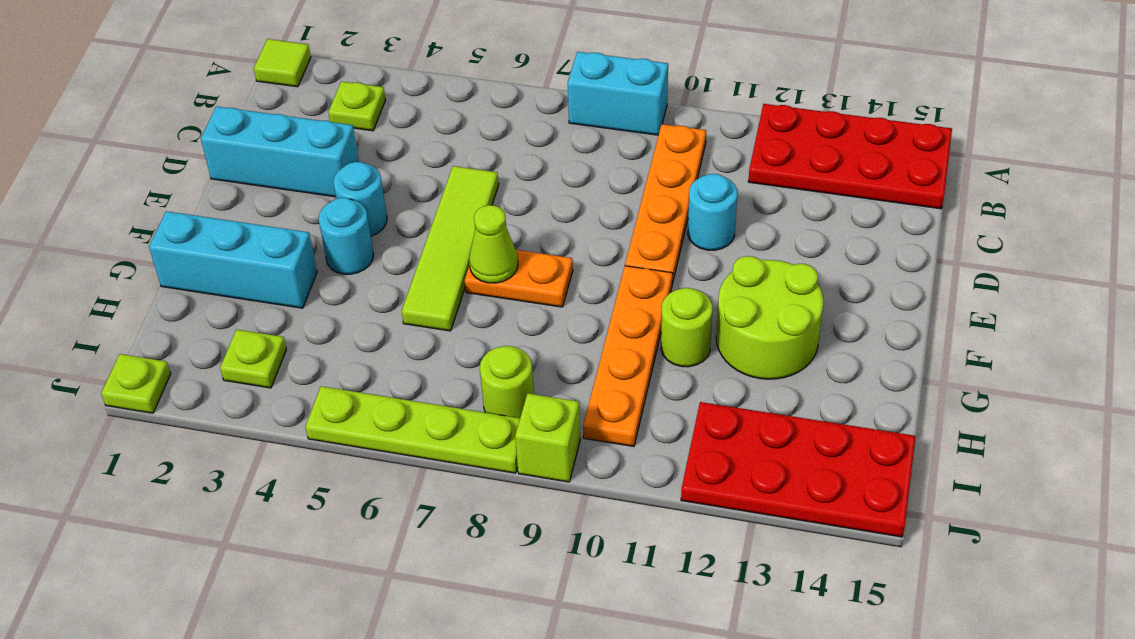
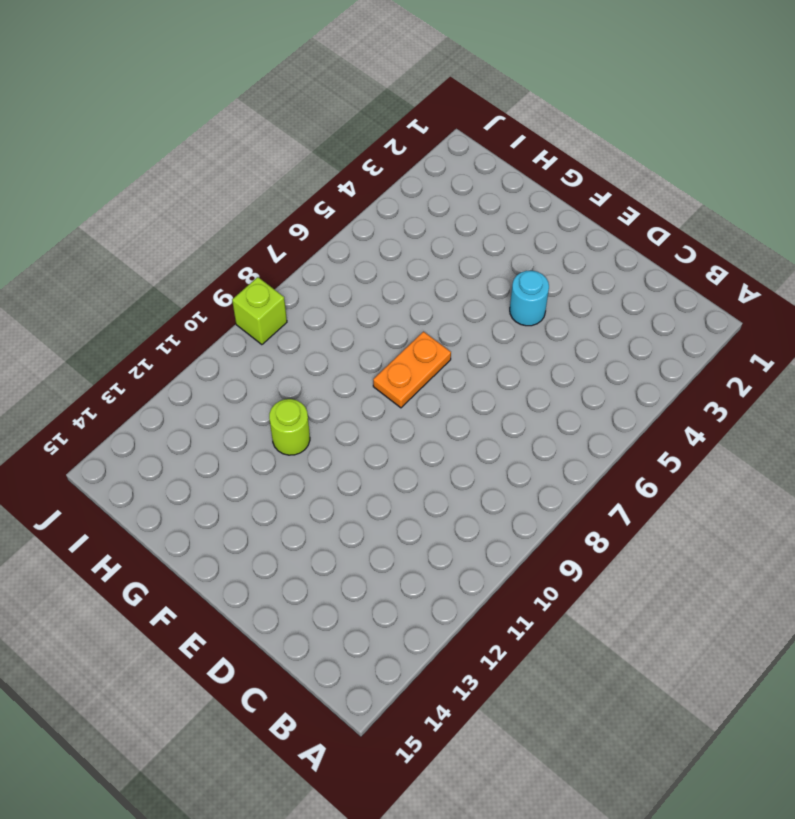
none -> lime 1x1 tile [254,39,311,87]
none -> cyan 1x2 brick [568,52,668,135]
none -> red 2x4 plate [748,104,952,209]

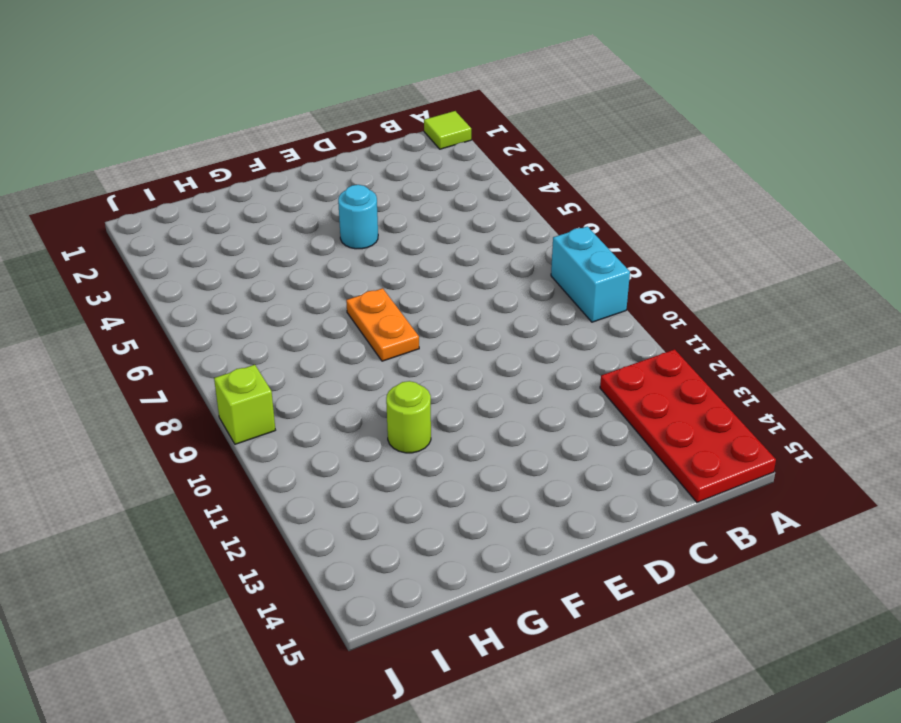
none -> lime 1x1 plate [328,81,385,131]
none -> orange 1x4 plate [625,124,706,283]
none -> cyan 1x3 brick [201,106,359,197]

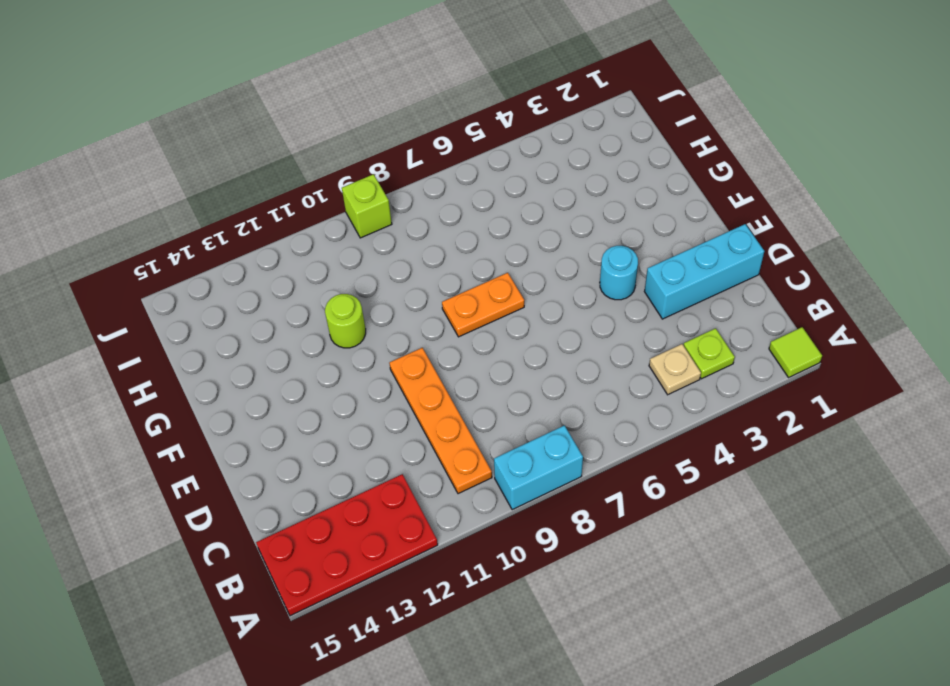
tan 1x1 plate [649,344,701,395] -> none
none -> lime 1x4 tile [402,166,499,331]
none -> cyan 1x1 round brick [688,174,737,250]
none -> cyan 1x1 round brick [318,198,374,274]

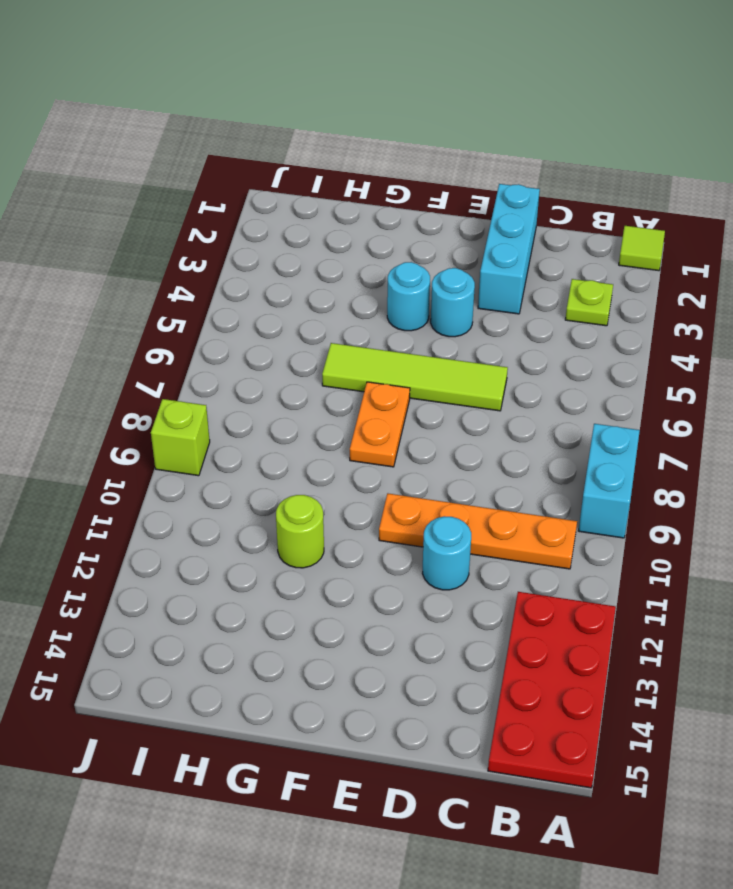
none -> orange 1x4 plate [583,266,673,446]
none -> lime 2x2 round brick [716,256,823,379]
none -> cyan 1x3 brick [149,211,317,308]

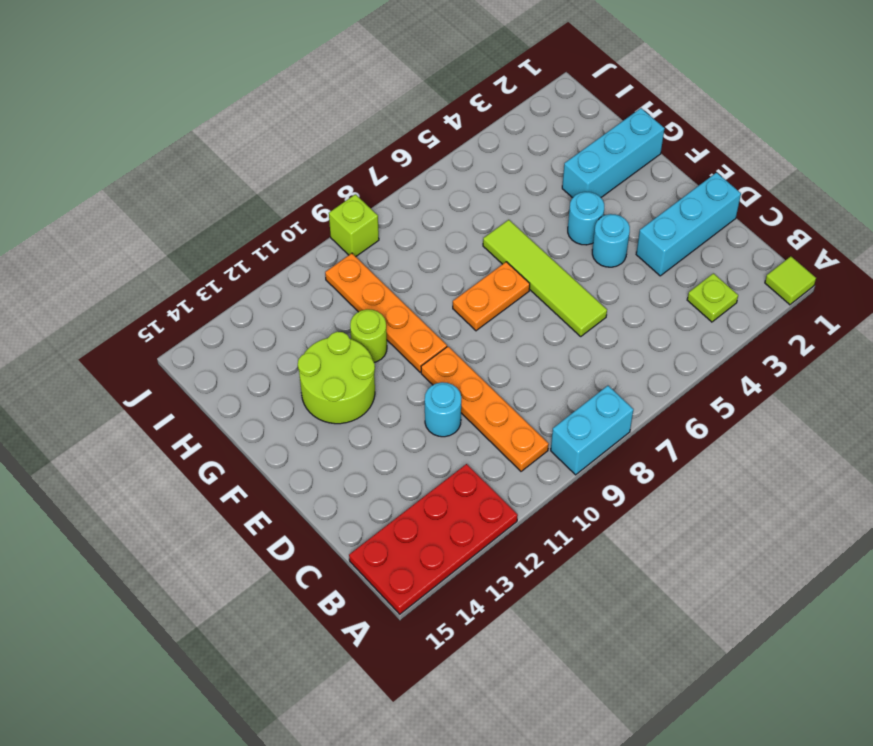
none -> lime 1x1 plate [220,330,286,388]
none -> lime 1x1 round brick [480,346,534,418]
none -> red 2x4 plate [681,402,916,537]

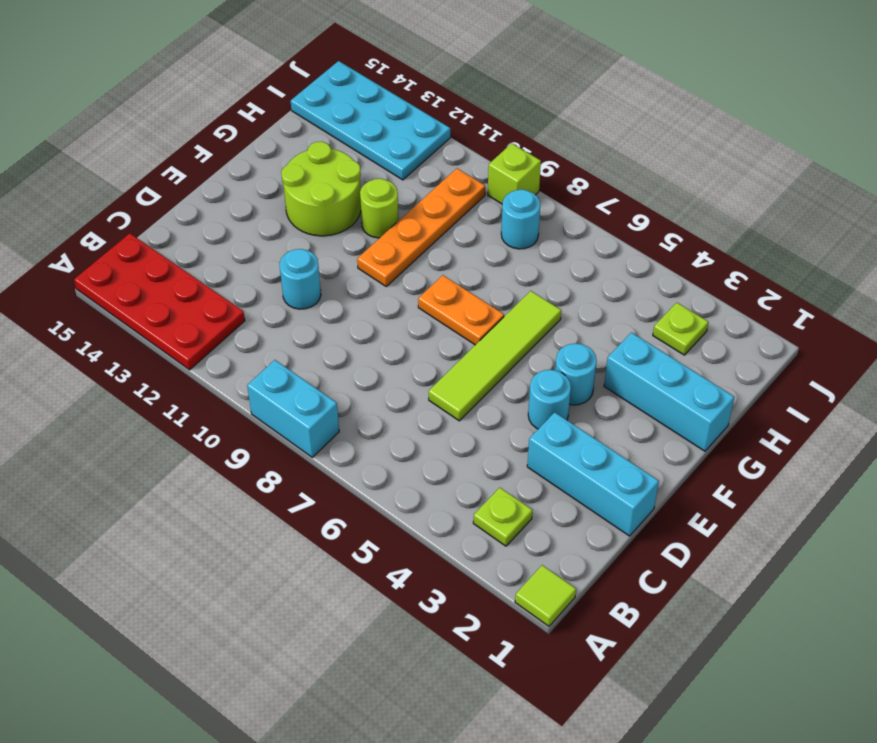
cyan 1x1 round brick [501,190,540,249] -> lime 1x1 round brick [480,346,534,418]
cyan 2x4 plate [291,61,450,180] -> red 2x4 plate [681,402,916,537]
none -> orange 1x4 plate [625,124,706,283]
none -> lime 1x1 plate [101,354,171,413]
none -> lime 1x4 plate [306,386,520,473]

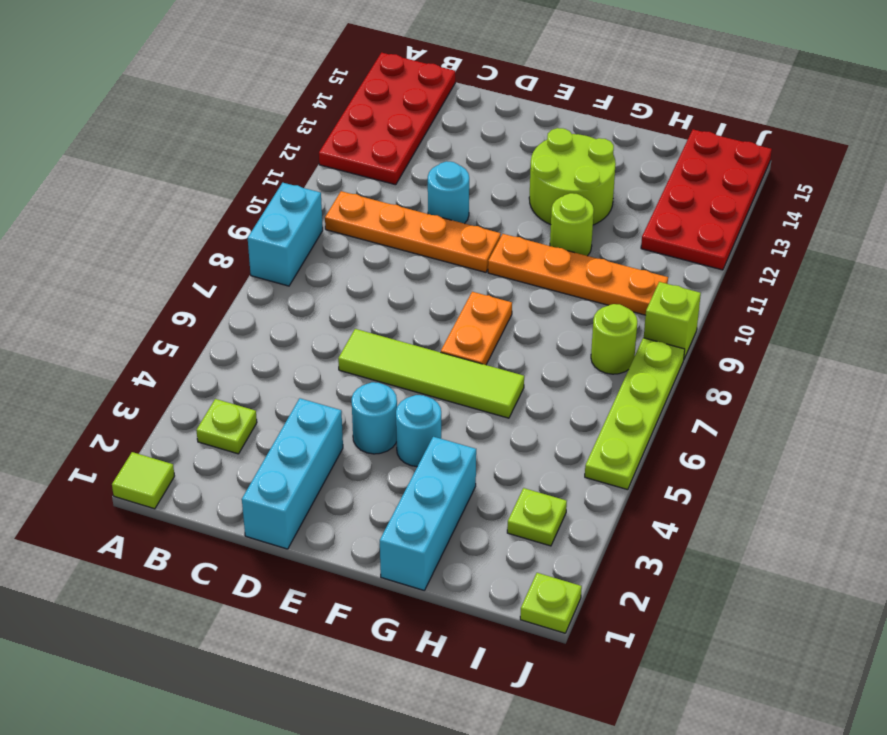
none -> lime 1x1 cone [469,205,518,283]

